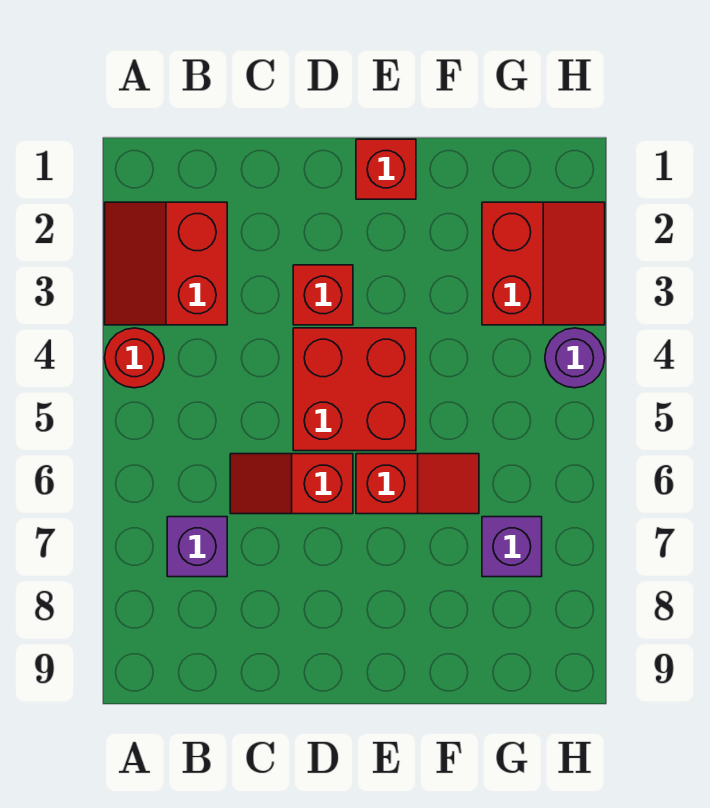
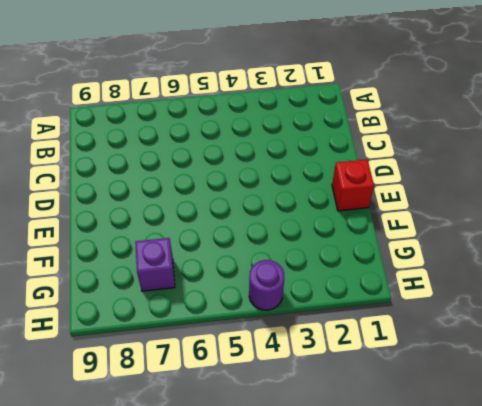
none -> red 2x2 slope [105,202,227,325]
none -> red 1x1 round brick [105,328,164,388]

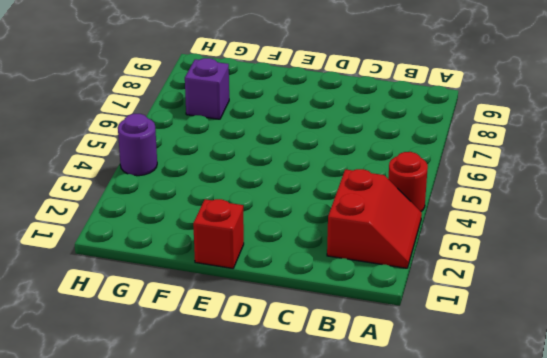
none -> purple 1x1 brick [167,517,227,577]
none -> red 1x2 slope [230,454,353,514]

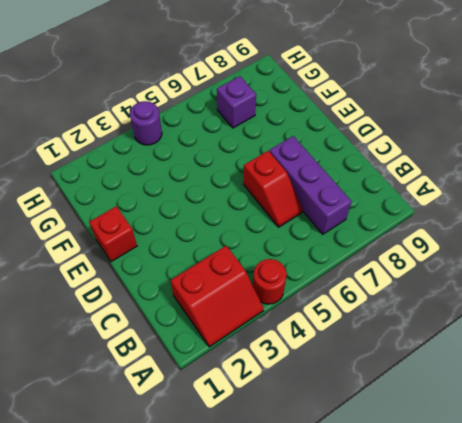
purple 1x3 brick [269,136,352,234] -> purple 1x1 brick [167,517,227,577]
none -> red 1x1 brick [293,265,353,325]
none -> red 2x2 brick [293,328,416,451]

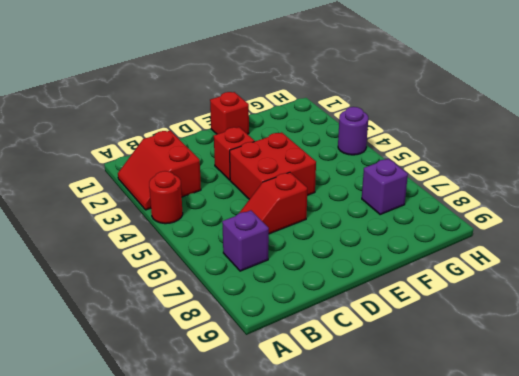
none -> red 1x2 slope [356,454,479,514]
none -> red 2x2 slope [482,202,605,325]

